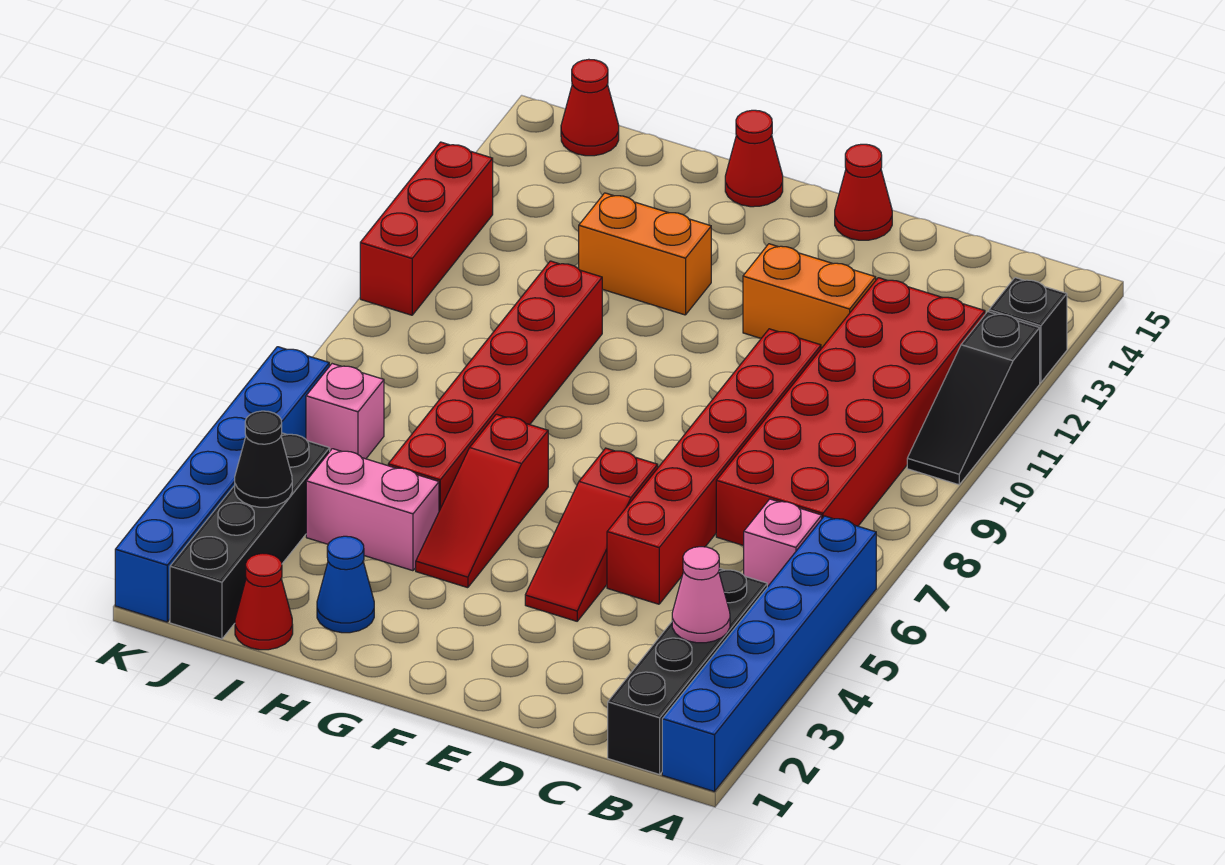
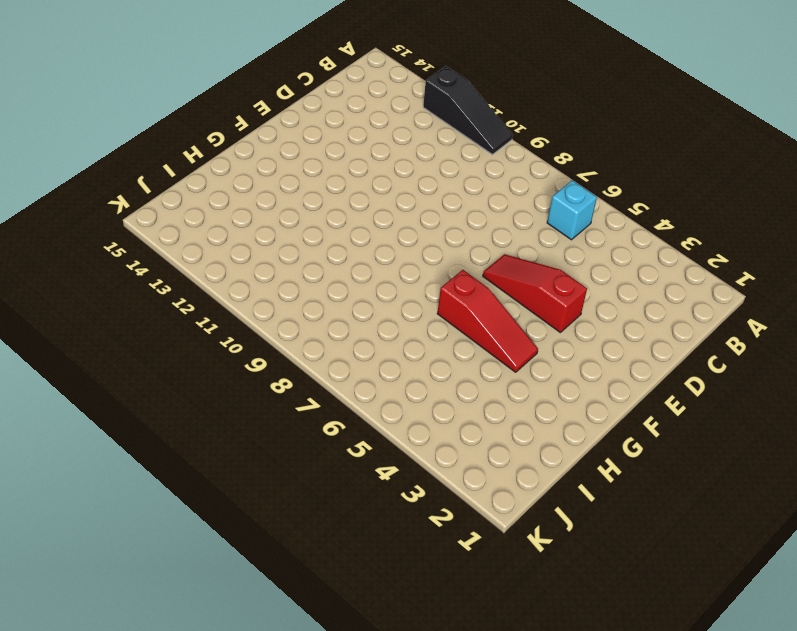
cyan 1x1 brick [547,180,597,240] -> pink 1x1 brick [744,499,822,587]
red 1x3 slope [483,254,587,332] -> red 1x3 slope turned to [525,448,658,621]
none -> blue 1x6 brick [662,516,876,792]
none -> black 1x1 brick [989,278,1067,383]
none -> black 1x4 brick [608,568,767,774]

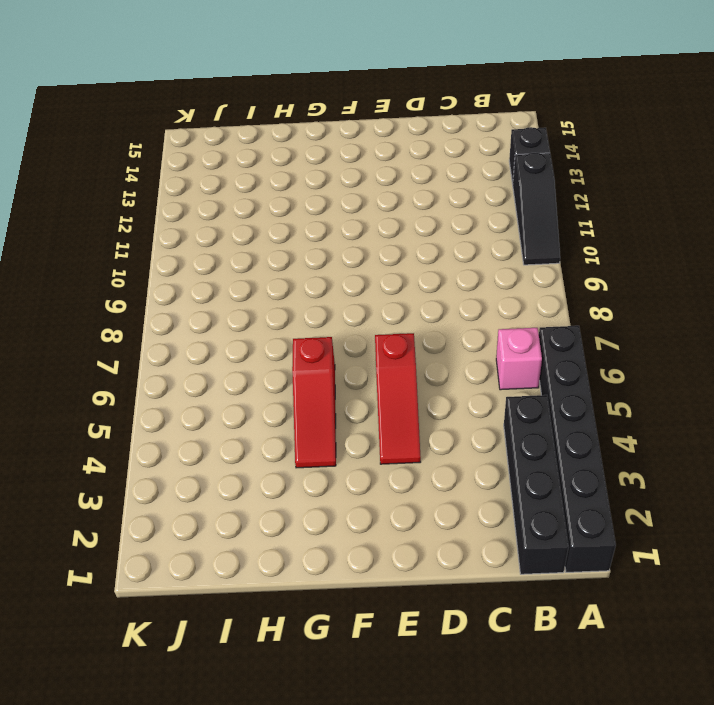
black 1x6 brick [539,326,616,572] -> blue 1x6 brick [662,516,876,792]
none -> red 2x6 brick [716,278,985,546]
none -> red 1x6 brick [607,329,821,604]
none -> orange 1x2 brick [743,244,876,349]

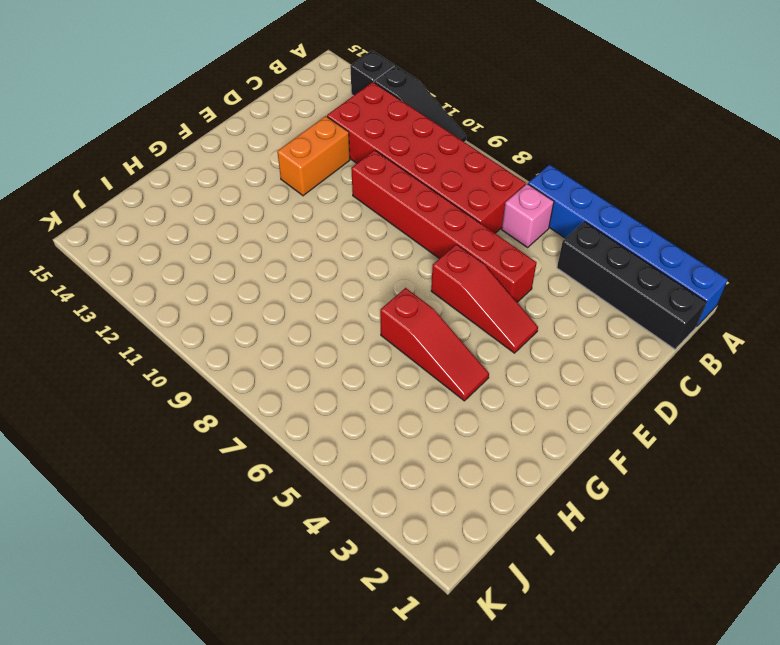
none -> red 1x1 cone [835,144,892,240]
none -> orange 1x2 brick [579,193,711,315]
none -> red 1x1 cone [725,110,783,207]

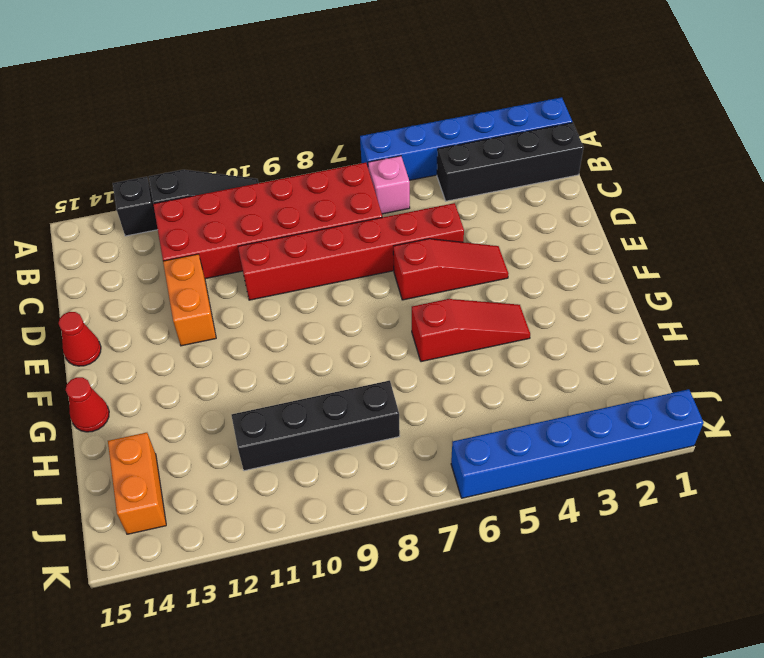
black 1x4 brick [232,381,400,471] -> black 1x4 brick moved to [170,433,330,639]
orange 1x2 brick [108,433,166,534] -> orange 1x2 brick moved to [579,193,711,315]
none -> blue 1x1 cone [317,536,374,633]
none -> pink 1x2 brick [306,449,439,571]
none -> red 1x6 brick [388,261,602,511]

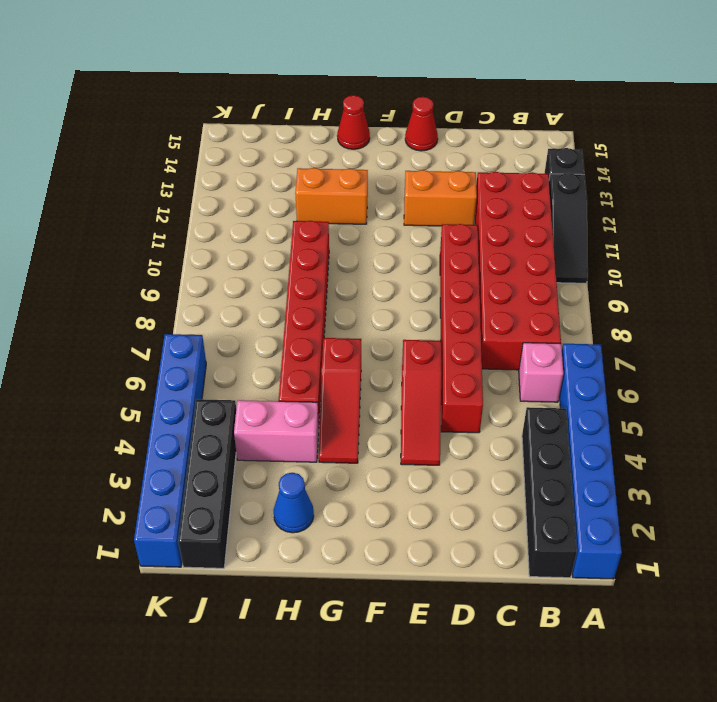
none -> red 1x1 cone [235,553,293,650]
none -> pink 1x1 brick [306,364,384,459]
none -> red 1x1 cone [561,59,619,156]

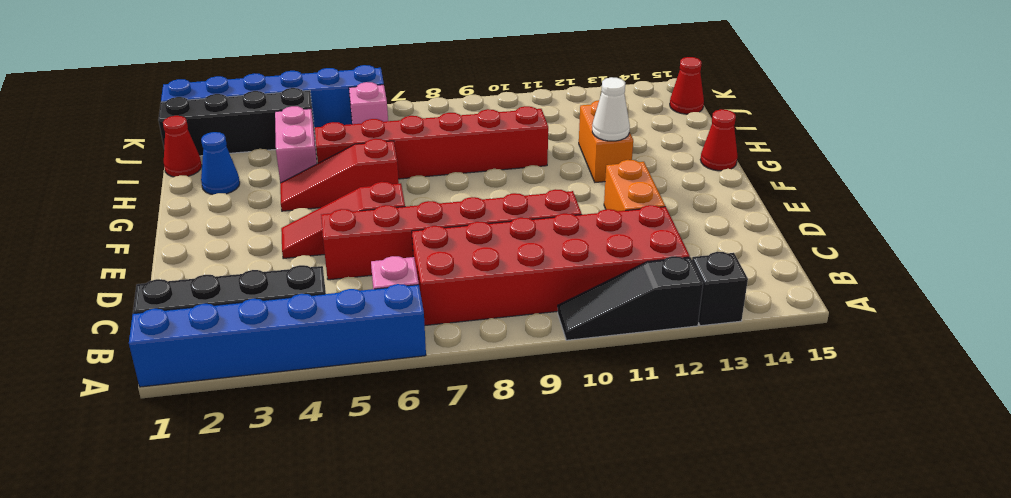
white 1x1 cone [592,77,630,141] -> none
none -> red 1x1 cone [835,144,892,240]
none -> red 1x3 brick [360,142,493,315]
none -> pink 1x1 cone [672,547,730,643]

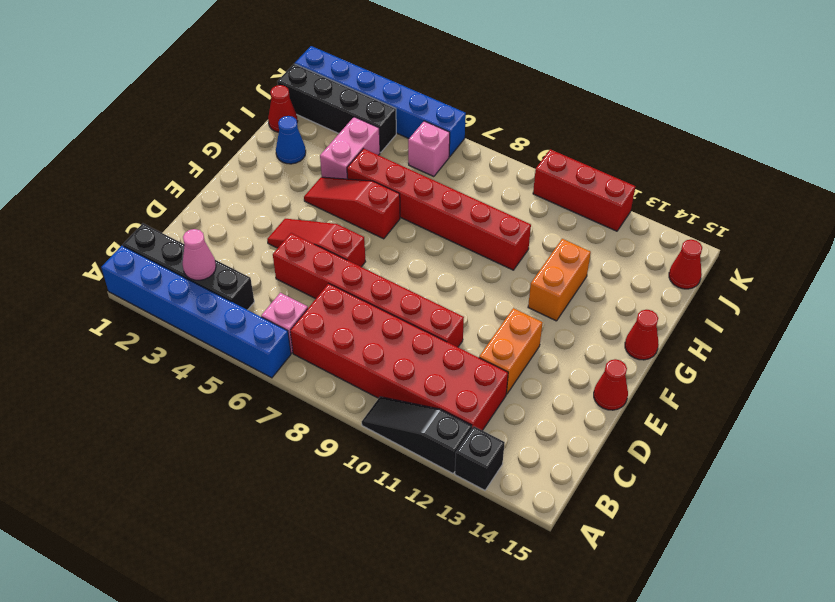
none -> black 1x1 cone [235,411,292,507]

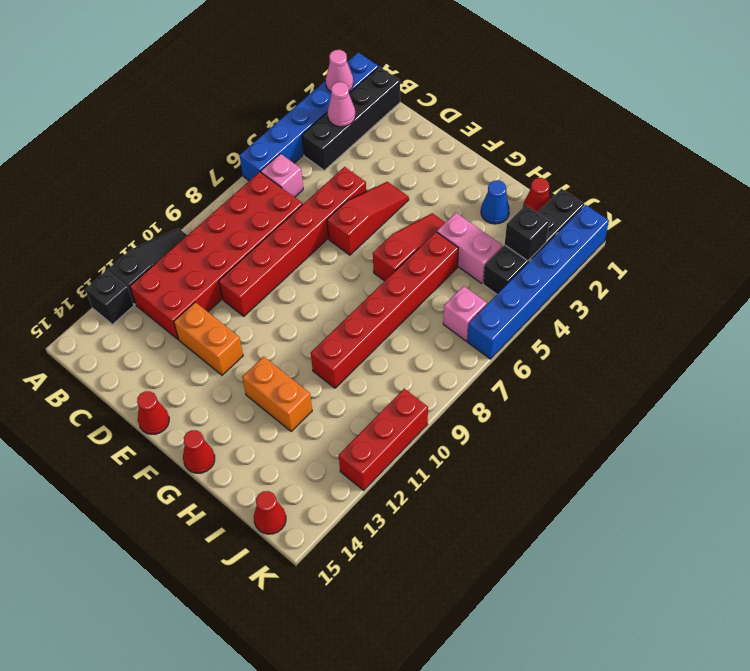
pink 1x1 cone [326,50,353,92] -> none
black 1x1 brick [505,205,549,261] -> black 1x1 cone [235,411,292,507]

